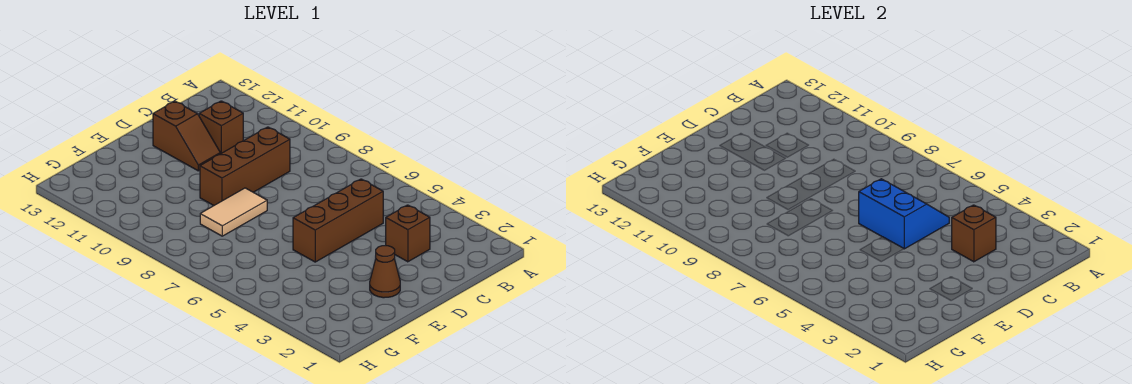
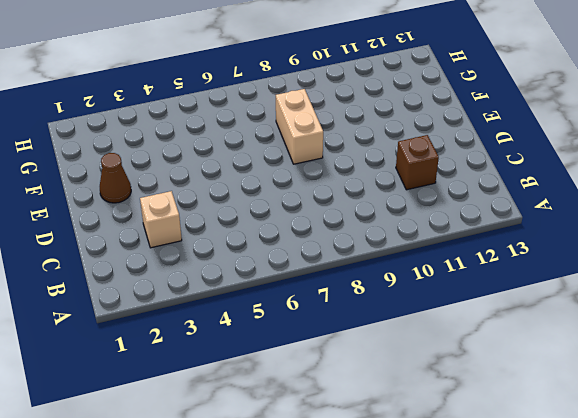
tan 1x1 brick [140,191,182,248] -> brown 1x1 brick [386,205,430,262]
tan 1x2 brick [276,89,323,164] -> tan 1x2 tile [200,188,267,236]
none -> brown 1x3 brick [293,179,383,262]
none -> brown 1x3 brick [200,127,290,205]

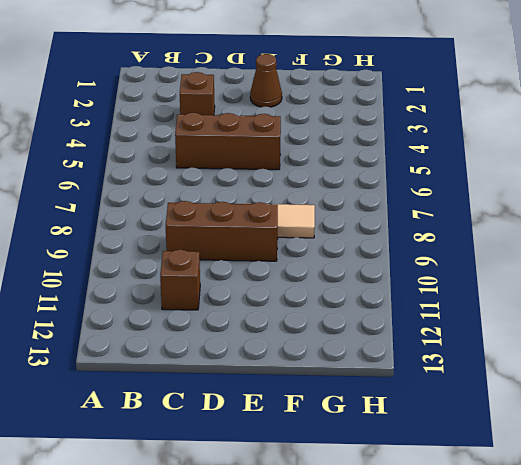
none -> brown 1x2 slope [153,101,220,171]
none -> brown 1x1 brick [952,205,996,262]

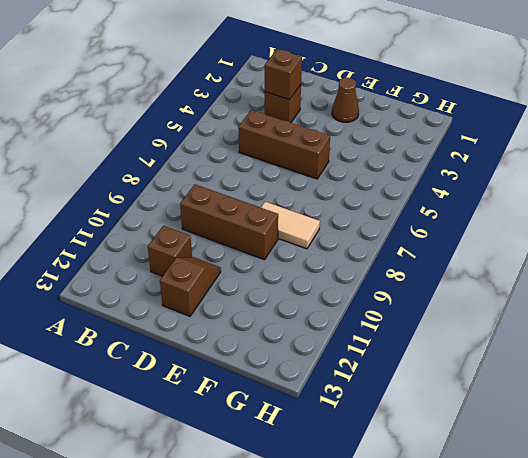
none -> blue 2x2 slope [859,179,949,249]

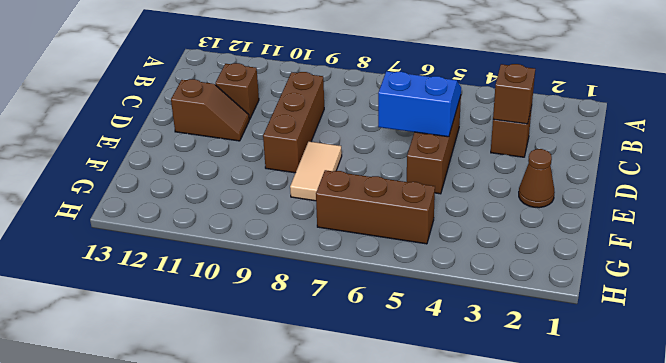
brown 1x3 brick [316,170,435,244] -> none

